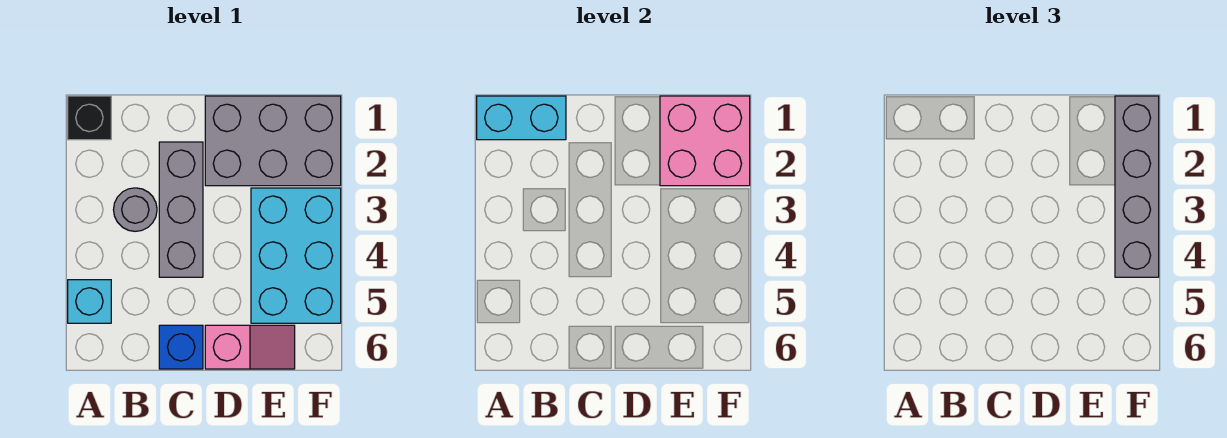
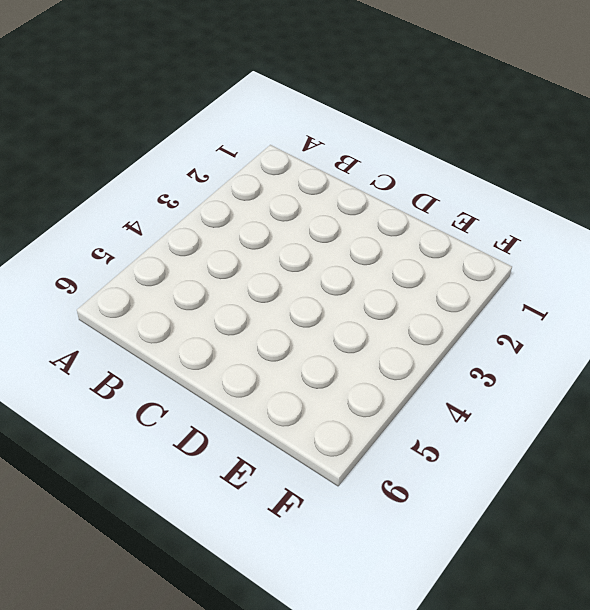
none -> black 1x1 brick [68,96,111,140]
none -> cyan 1x1 brick [68,280,111,323]

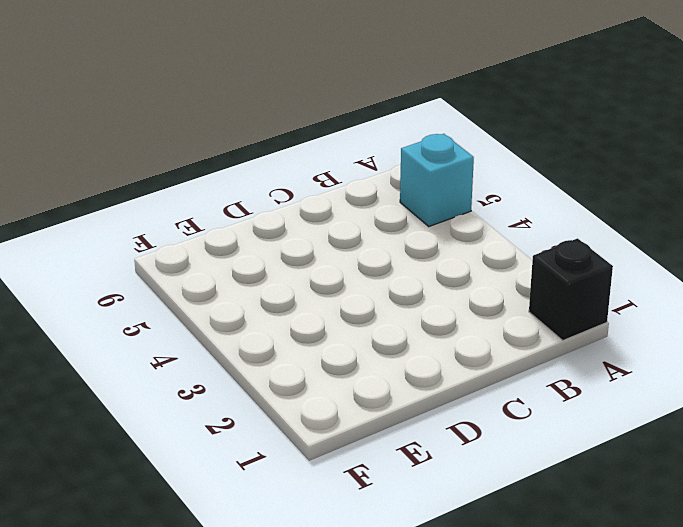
none -> grey 1x1 round brick [113,188,157,231]
none -> grey 1x3 brick [159,142,203,277]

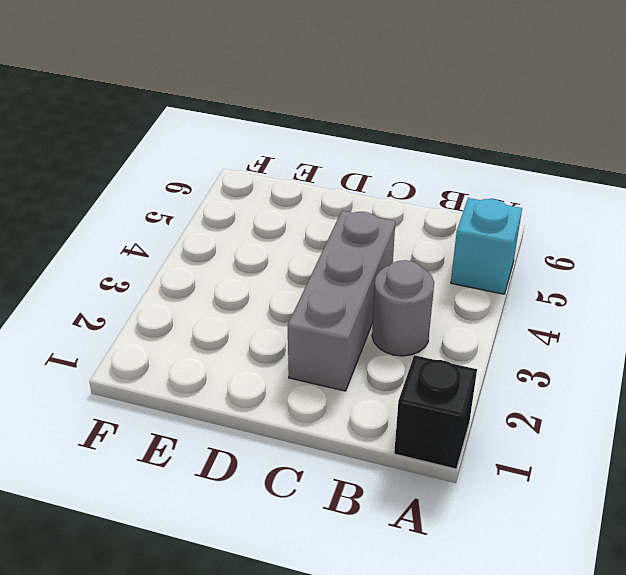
none -> blue 1x1 brick [159,325,203,369]
none -> grey 2x3 brick [205,96,341,186]

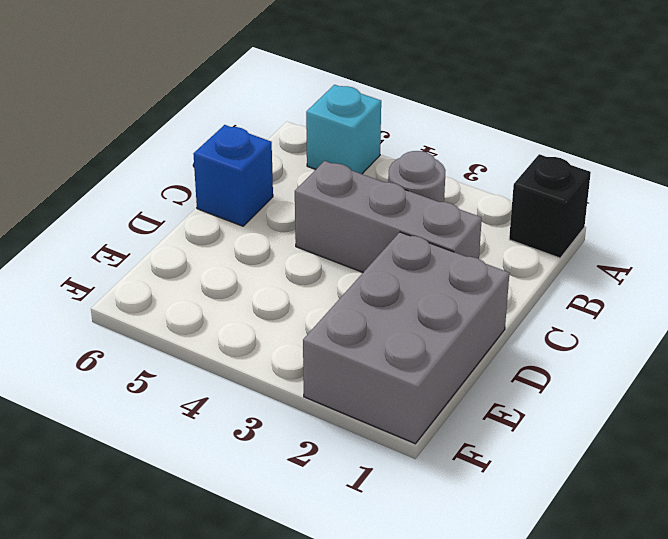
none -> pink 1x2 slope [205,325,295,369]
none -> cyan 2x3 brick [251,188,341,323]

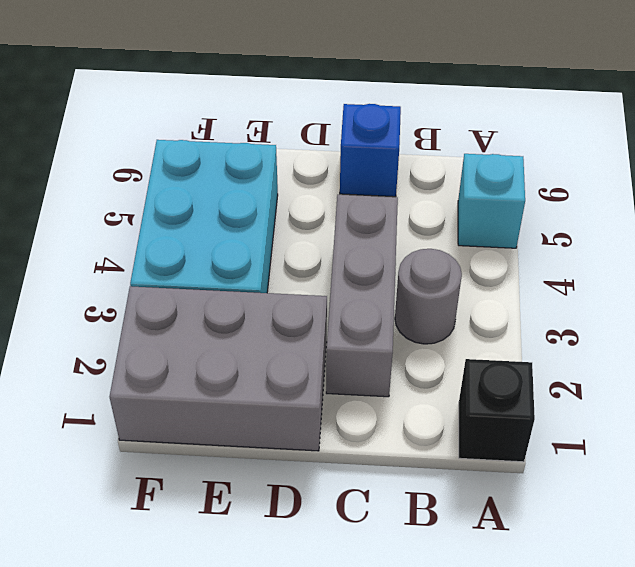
none -> pink 1x2 slope [205,325,295,369]
none -> cyan 1x2 brick [477,96,566,140]

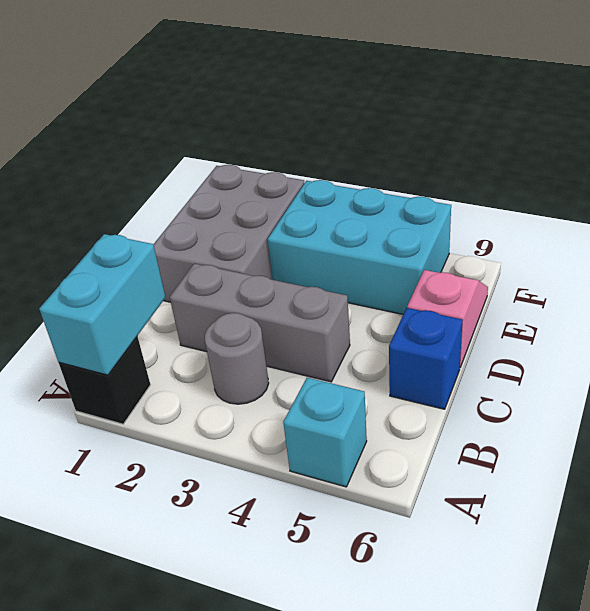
none -> pink 2x2 brick [660,96,750,186]
none -> grey 1x4 brick [1115,96,1159,277]

